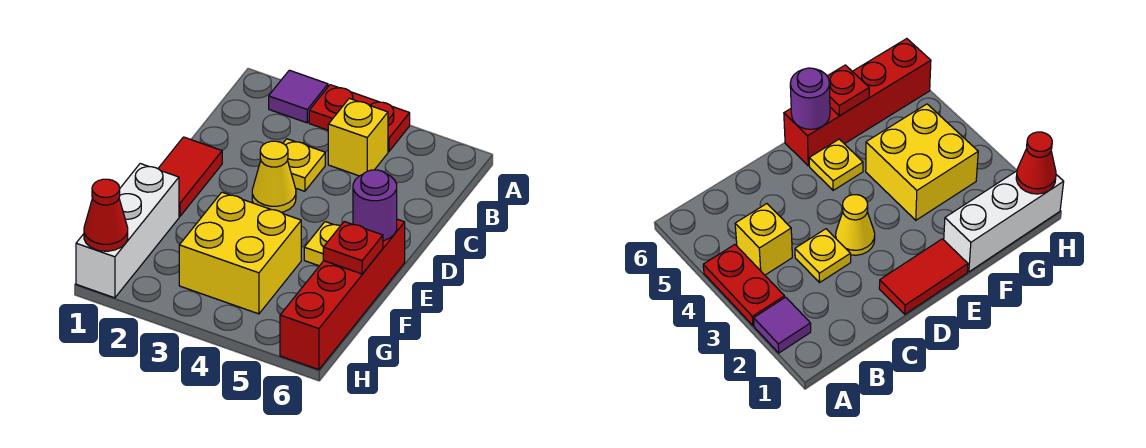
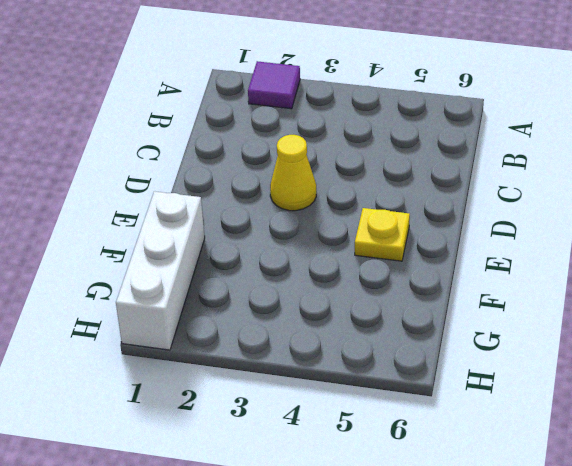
none -> red 1x2 plate [309,85,410,152]
none -> yellow 1x1 brick [328,98,388,176]
none -> yellow 1x1 plate [283,139,325,191]

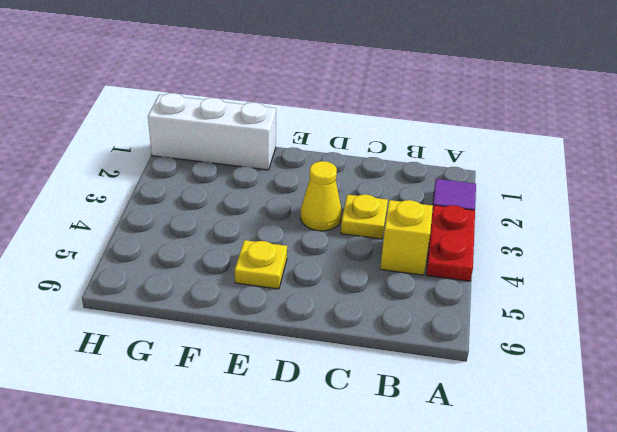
none -> red 1x2 tile [158,137,222,217]
none -> red 1x4 brick [280,219,405,370]
none -> yellow 2x2 brick [179,192,301,314]

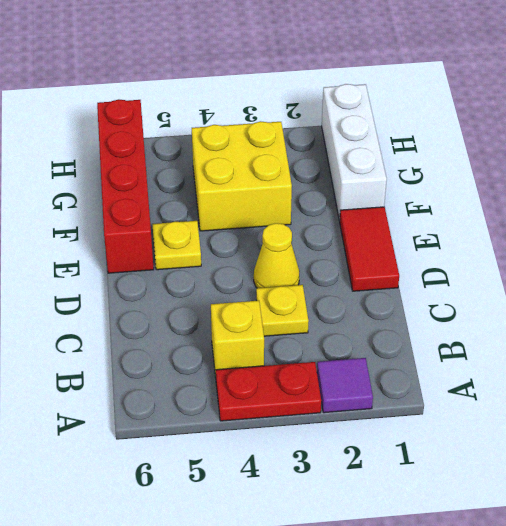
none -> purple 1x1 round brick [353,170,397,241]
none -> red 1x1 plate [323,221,383,274]
none -> red 1x1 cone [84,179,128,251]

